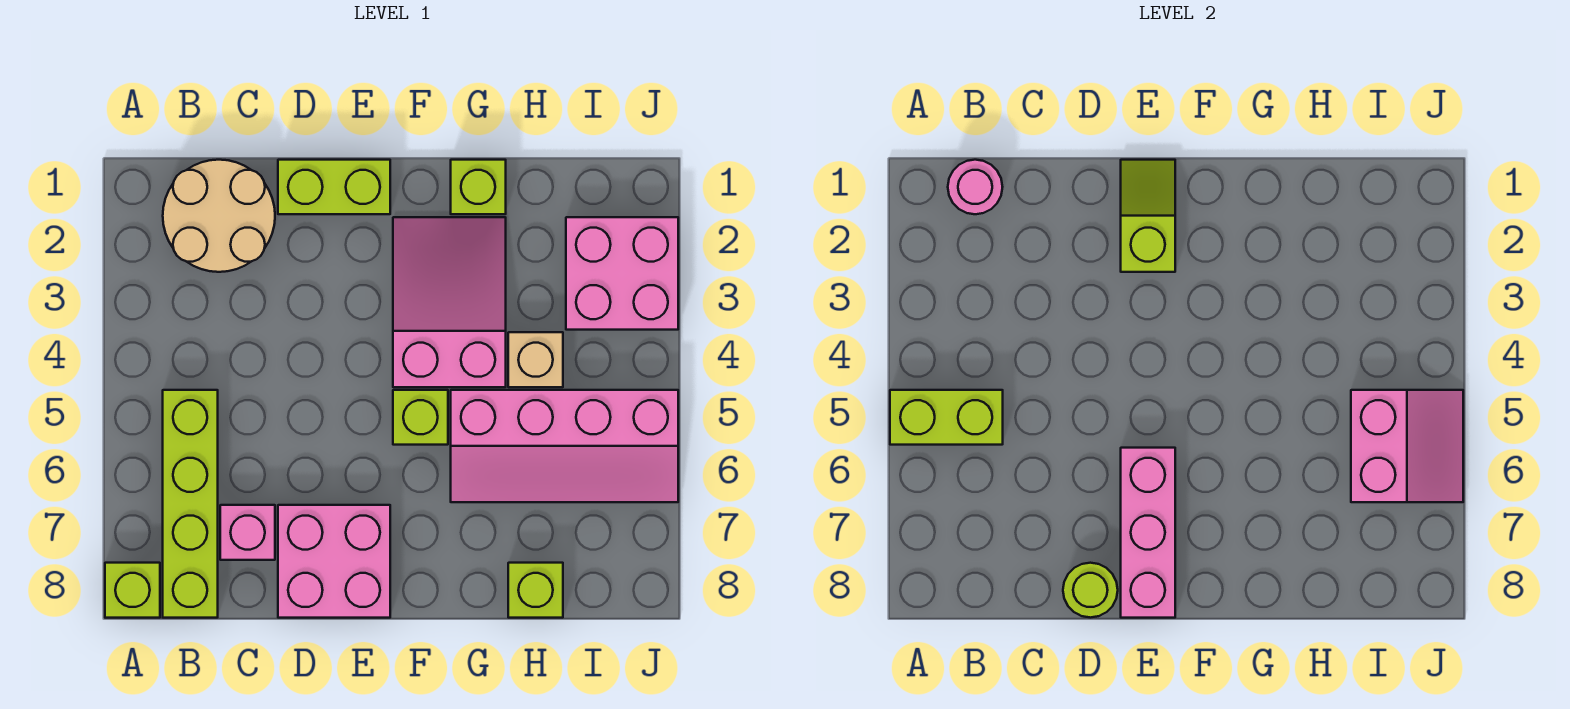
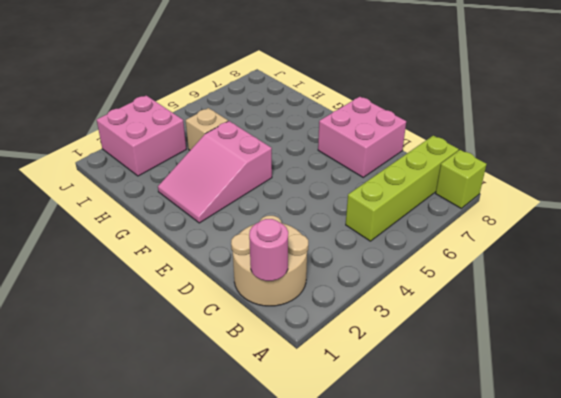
none -> pink 1x1 brick [220,505,275,560]
none -> lime 1x2 brick [278,160,390,214]
none -> lime 1x1 brick [393,390,448,445]

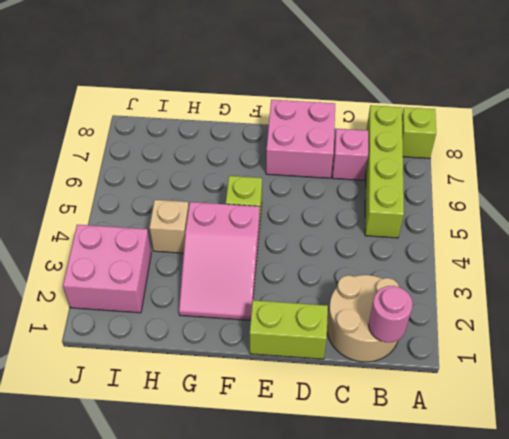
none -> lime 1x1 brick [451,160,506,214]
none -> pink 2x4 slope [451,390,678,502]
none -> lime 1x1 brick [508,563,563,618]

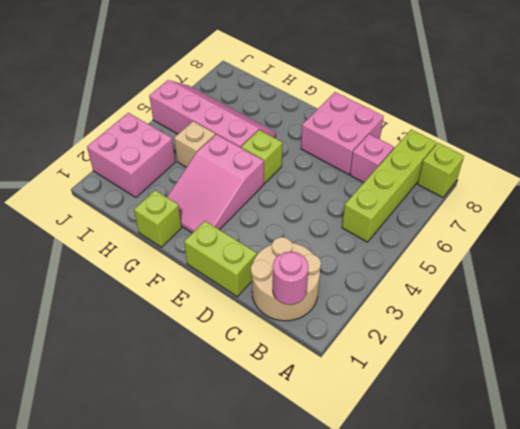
none -> lime 1x1 brick [508,563,563,618]
none -> lime 1x2 brick [890,390,1003,445]
none -> lime 1x1 round brick [1063,563,1118,618]

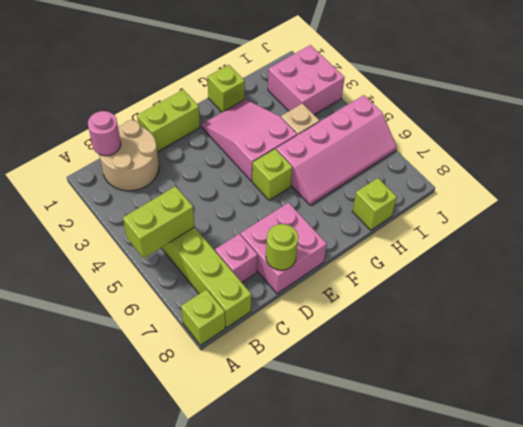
none -> lime 1x2 slope [1121,160,1175,272]
none -> pink 1x3 brick [1121,448,1175,618]
none -> pink 2x2 slope [1351,390,1463,502]

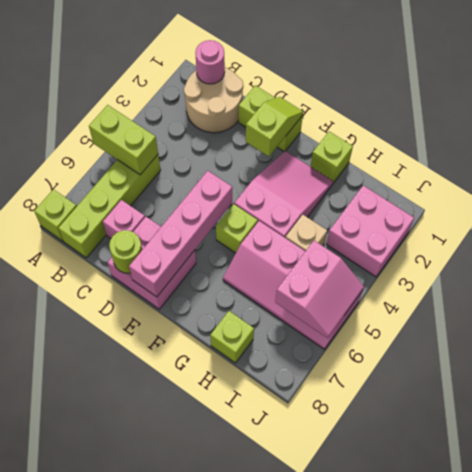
pink 1x4 brick [129,171,232,297] -> pink 1x3 brick [1121,448,1175,618]

